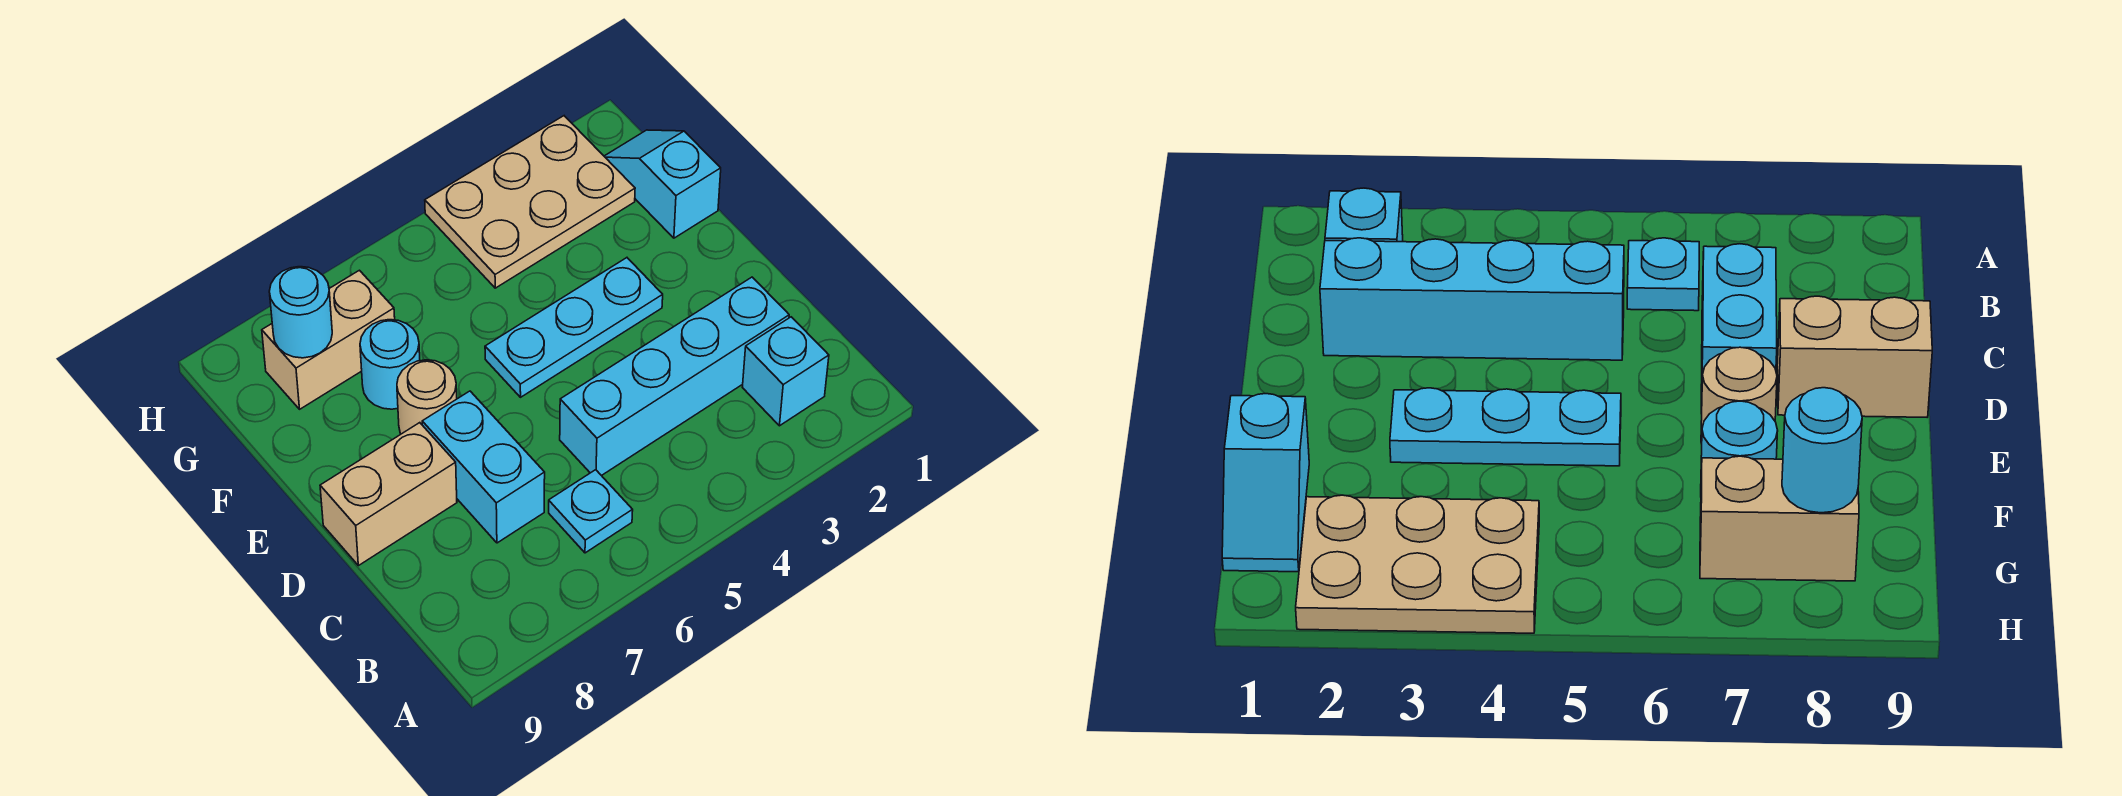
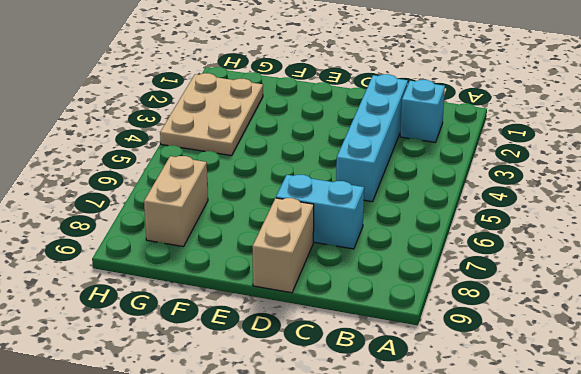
none -> cyan 1x1 plate [549,470,633,553]
none -> cyan 1x3 plate [485,258,663,397]
none -> tan 1x1 round brick [397,360,457,434]

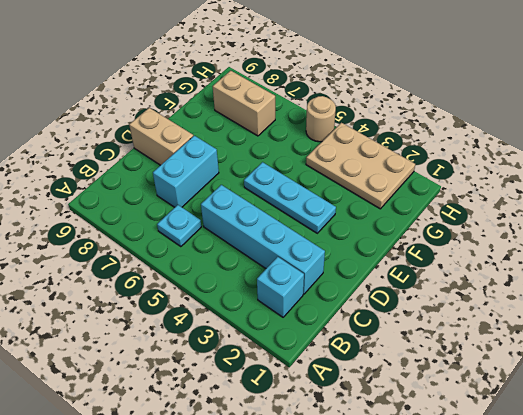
tan 1x1 round brick [306,96,336,142] -> tan 1x1 round brick moved to [397,360,457,434]
none -> cyan 1x2 slope [604,130,721,238]
none -> cyan 1x1 round brick [360,320,420,409]
none -> cyan 1x1 round brick [269,267,332,358]

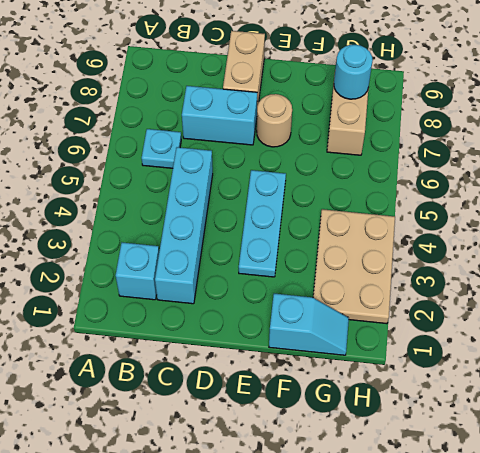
none -> cyan 1x1 round brick [360,320,420,409]

